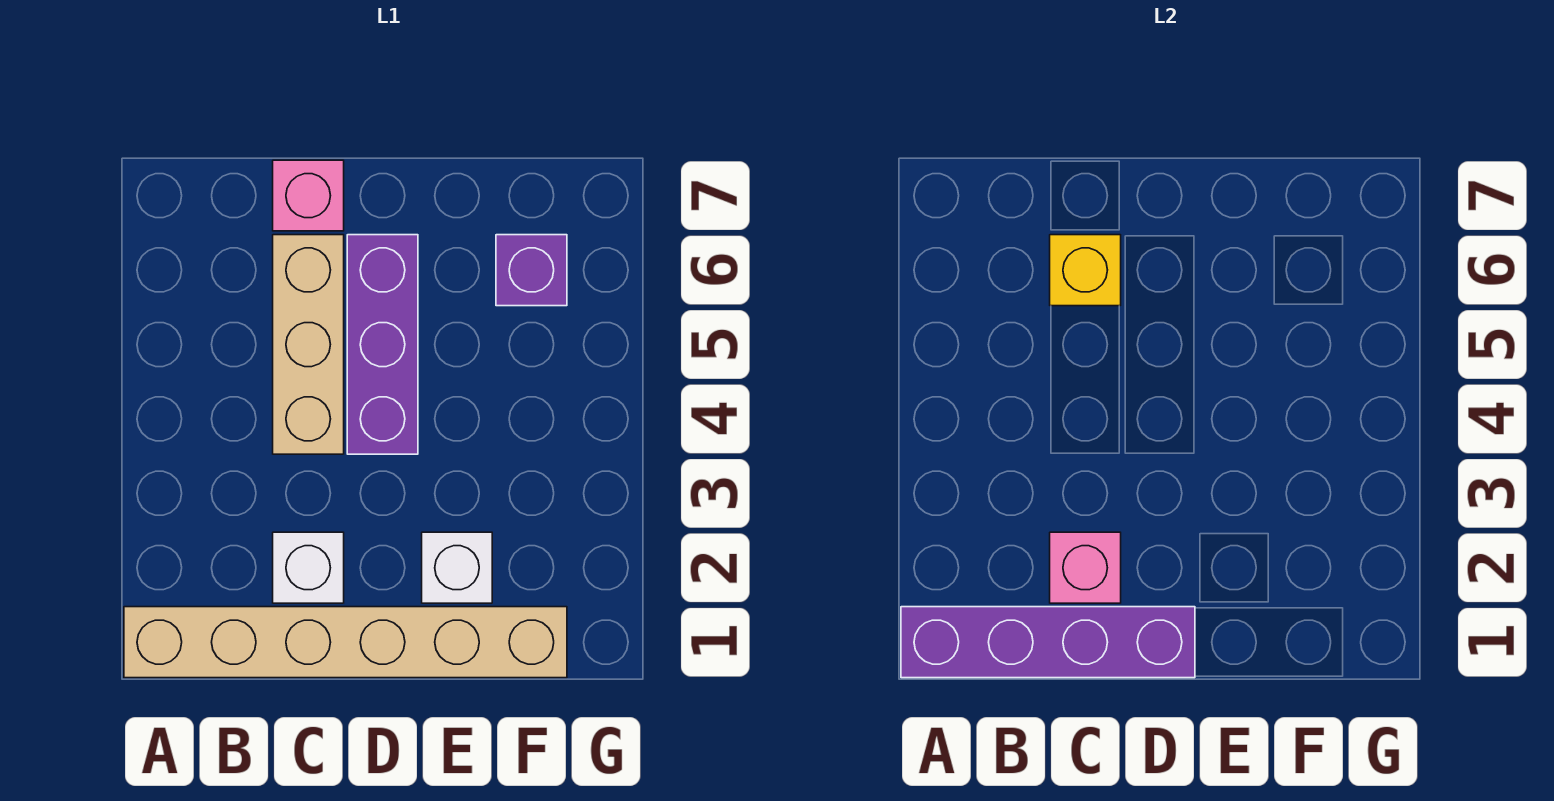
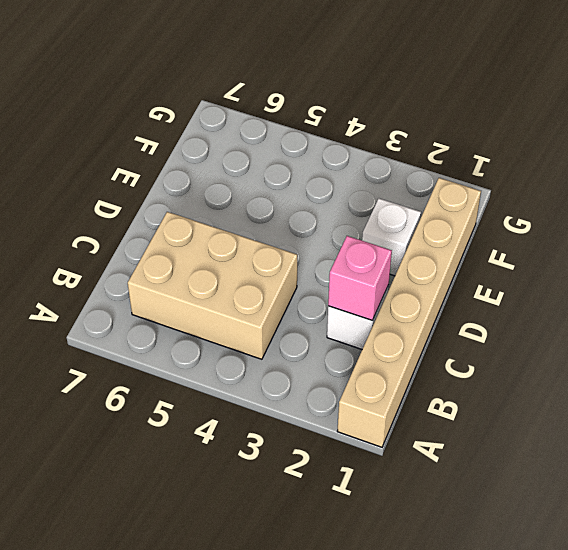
tan 2x3 brick [128,212,297,359] -> tan 1x3 brick [273,235,344,454]
none -> pink 1x1 brick [273,160,344,231]
none -> purple 1x3 brick [347,235,418,454]

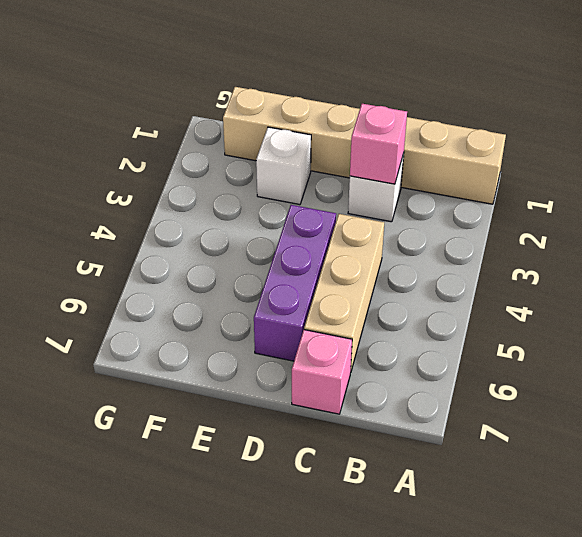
none -> purple 1x1 brick [496,235,567,306]
none -> purple 1x4 brick [901,607,1195,678]

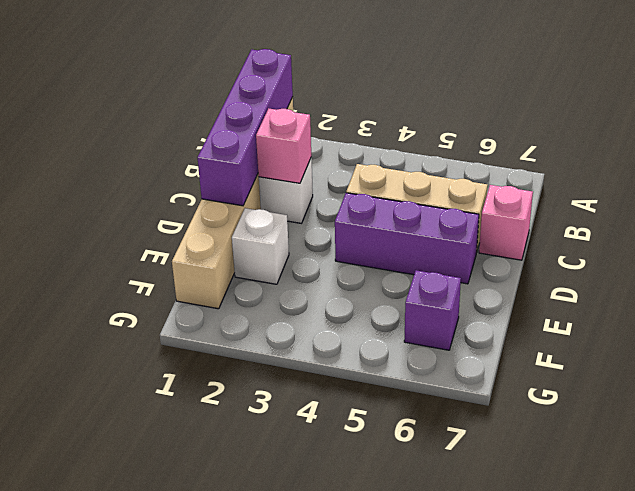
none -> yellow 1x1 brick [1050,235,1121,306]

